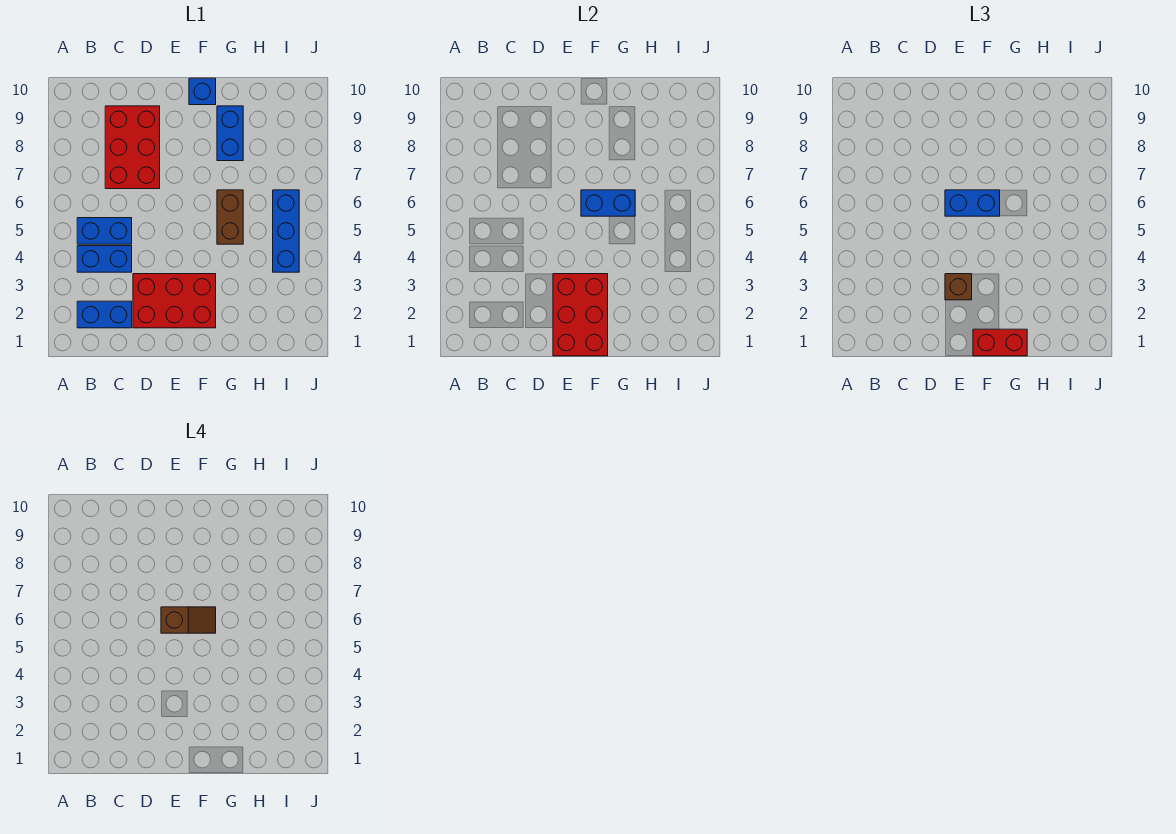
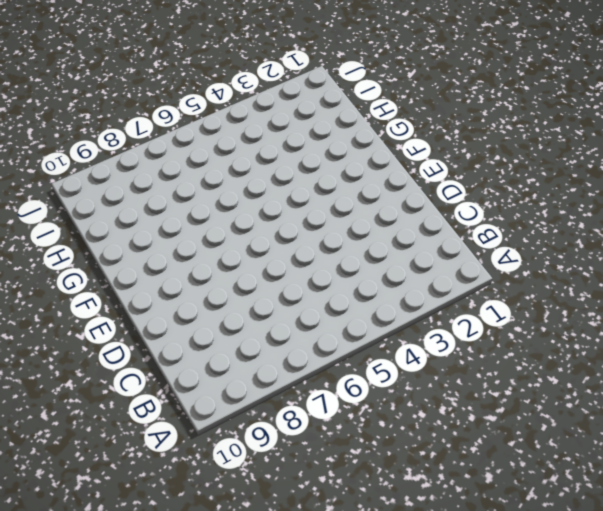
none -> blue 1x2 brick [77,301,132,328]
none -> blue 1x2 brick [77,246,132,272]
none -> blue 1x2 brick [77,218,132,244]

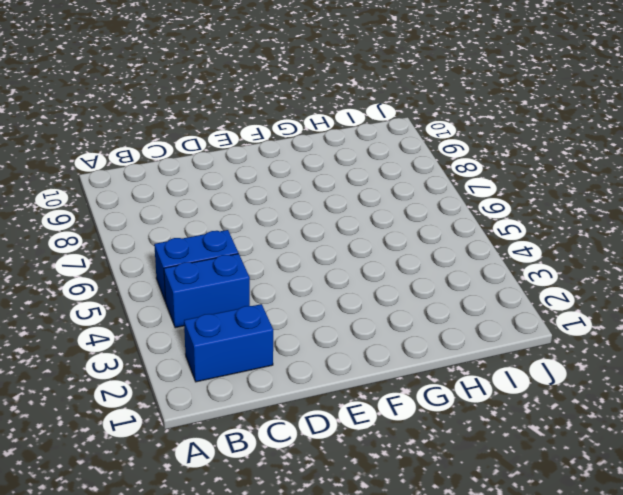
none -> red 2x3 brick [105,106,160,189]
none -> red 2x3 brick [133,274,216,328]
none -> blue 1x1 brick [189,78,216,105]

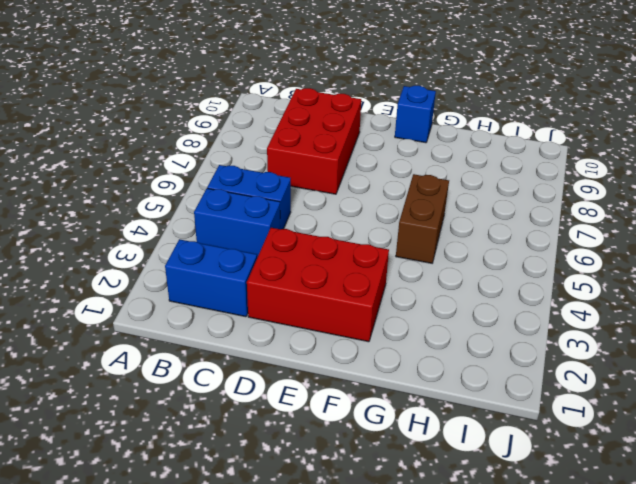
none -> blue 1x2 brick [217,106,243,161]
none -> blue 1x3 brick [273,190,299,272]
none -> red 2x3 brick [553,274,608,356]

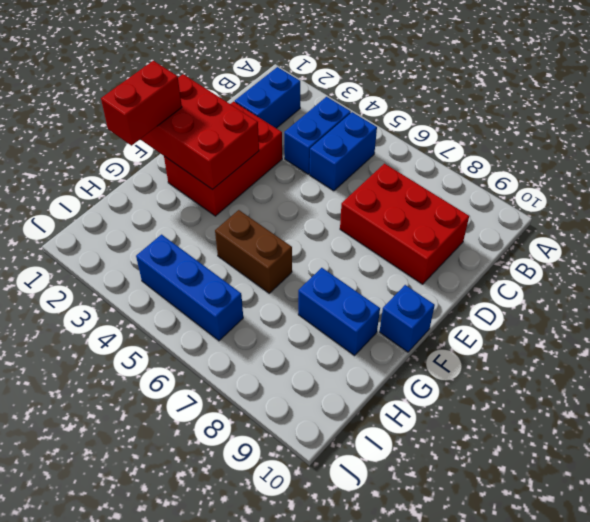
none -> blue 1x2 brick [581,190,635,216]
none -> brown 1x1 brick [945,274,972,300]
none -> blue 1x2 brick [945,190,1000,216]

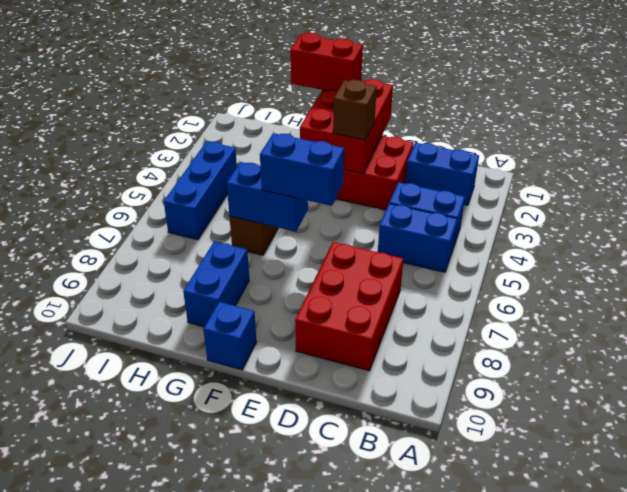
none -> brown 1x2 slope [161,607,216,633]

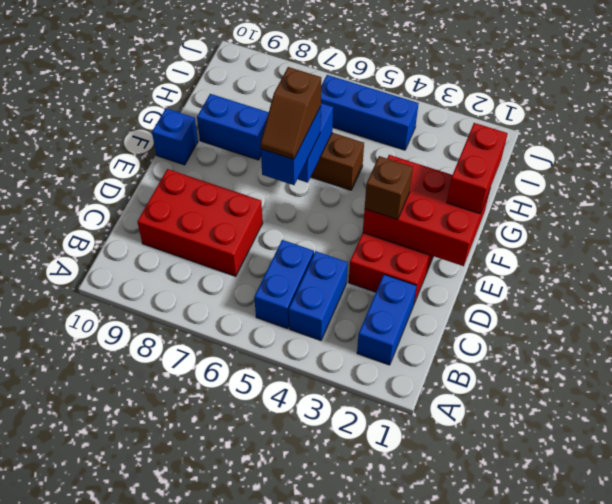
brown 1x2 slope [260,67,321,159] -> brown 1x2 slope turned to [161,607,216,633]

